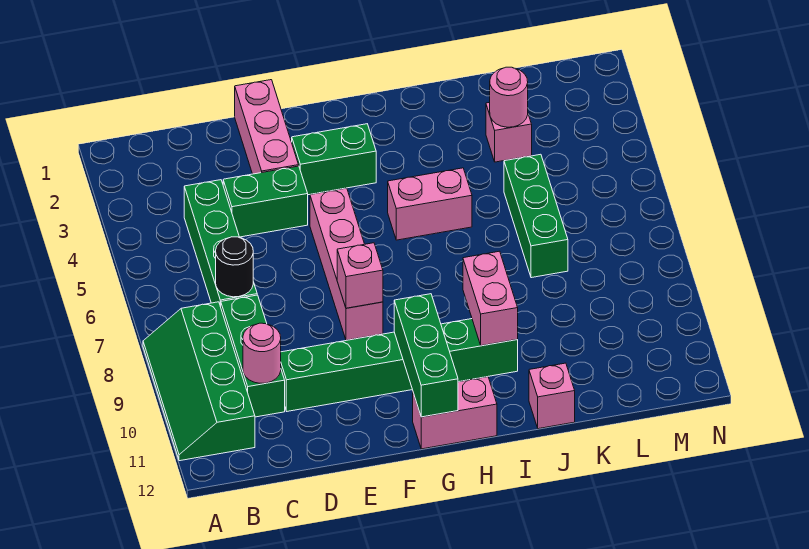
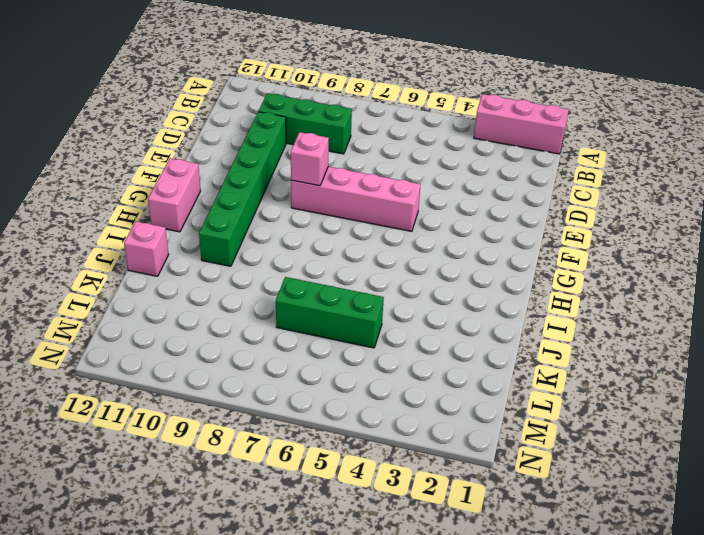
pink 1x3 brick [474,94,569,154] -> pink 1x3 brick moved to [235,80,299,174]
none -> green 2x4 slope [143,302,255,461]
none -> green 1x4 brick [184,180,257,307]
none -> green 1x2 brick [223,166,308,237]

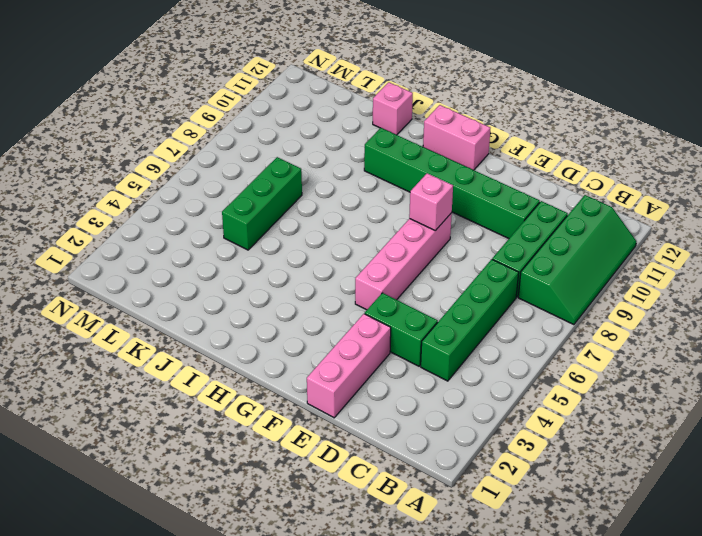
none -> green 1x2 brick [292,124,376,195]
none -> pink 1x2 brick [388,168,472,240]
none -> pink 1x1 brick [486,102,532,162]

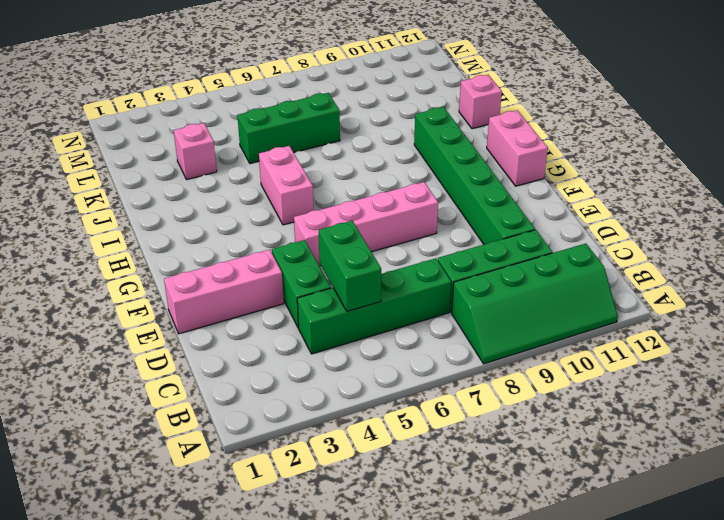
green 1x2 brick [319,221,381,312] -> green 1x2 brick moved to [292,124,376,195]
none -> black 1x1 round brick [216,237,253,297]
none -> pink 1x1 round brick [243,323,281,383]
none -> pink 1x1 brick [337,243,383,308]

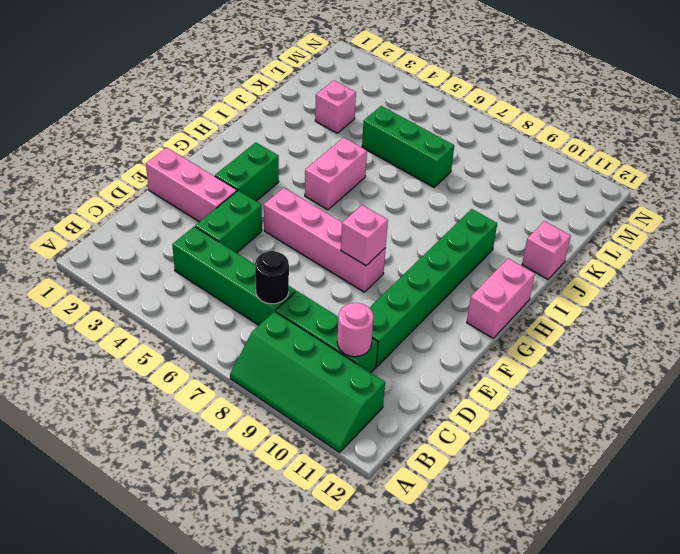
none -> green 1x3 brick [394,294,458,417]
none -> pink 1x2 brick [463,251,518,346]
none -> pink 1x1 round brick [490,67,528,127]

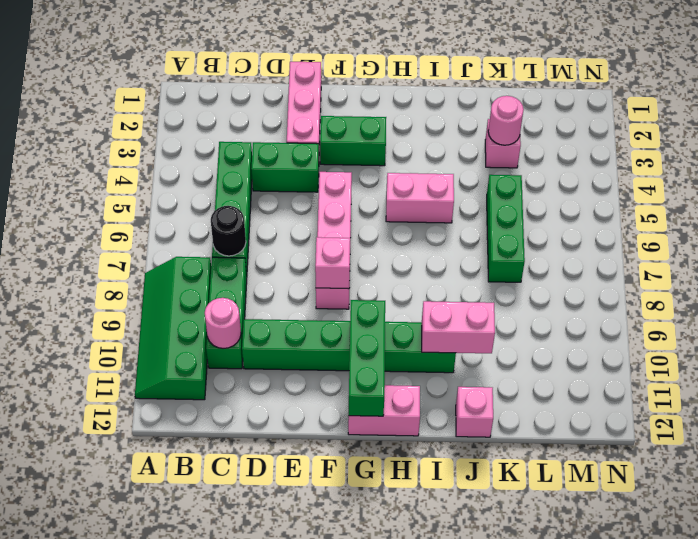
pink 1x2 brick [422,301,495,353] -> pink 1x2 brick turned to [463,251,518,346]

